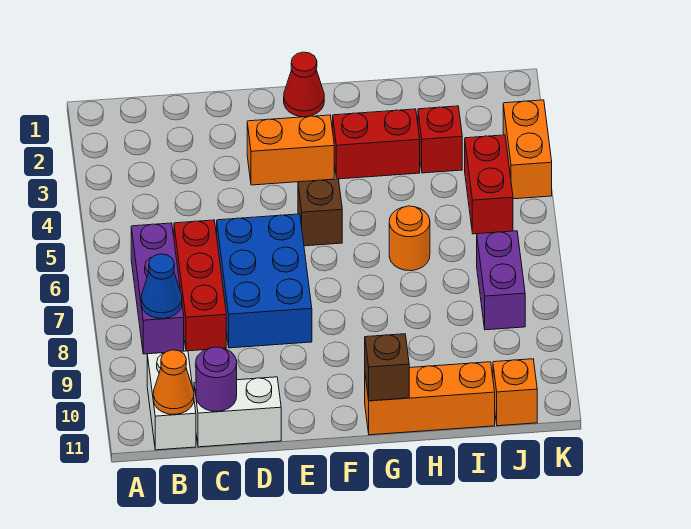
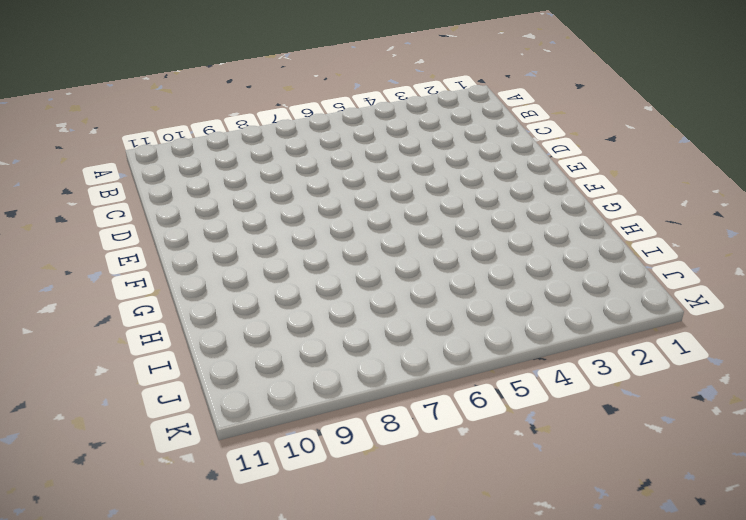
none -> purple 1x3 brick [131,223,184,354]
none -> white 1x2 brick [147,351,196,450]
none -> red 1x3 brick [174,220,226,351]

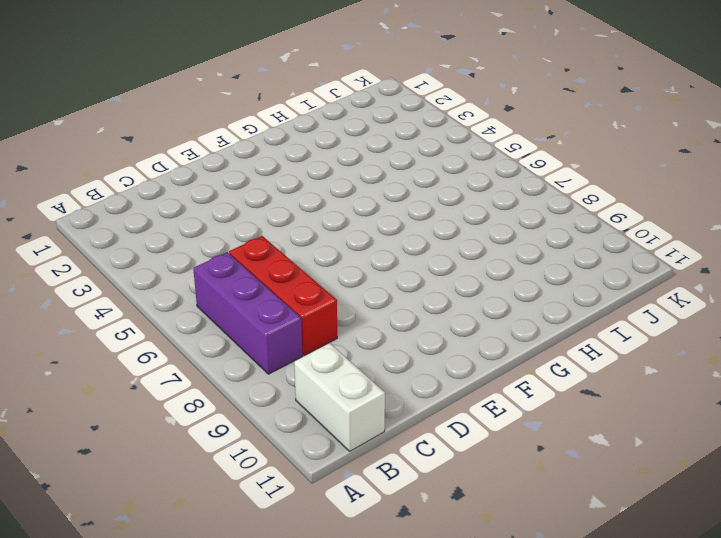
none -> white 1x2 brick [194,377,281,447]
none -> blue 2x3 brick [217,214,312,348]
none -> orange 1x2 brick [247,115,334,185]

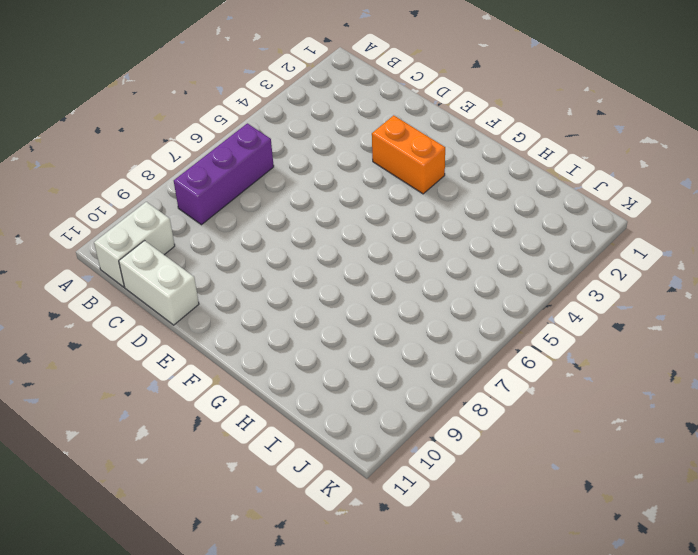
none -> red 1x3 brick [174,220,226,351]
none -> blue 2x3 brick [217,214,312,348]
none -> red 1x1 cone [284,52,324,117]

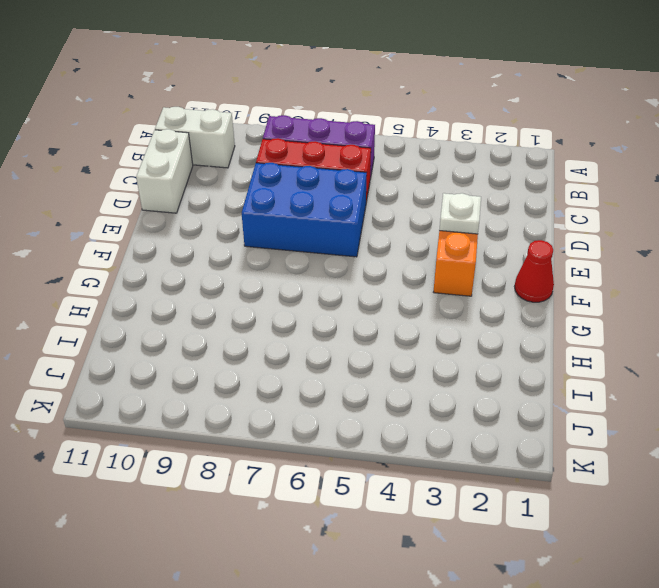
white 1x1 plate [439,193,481,234] -> none
none -> brown 1x1 brick [298,179,342,246]
none -> red 1x2 brick [333,109,420,179]
none -> orange 1x3 brick [365,362,495,435]

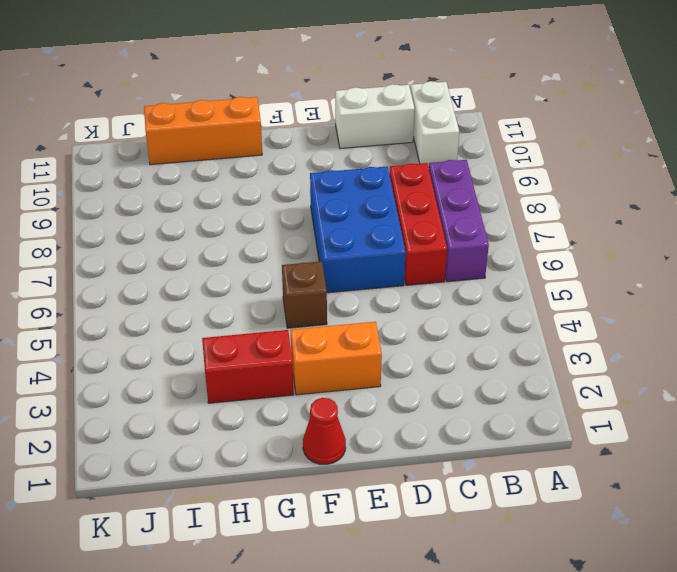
none -> orange 1x1 round brick [389,206,430,271]
none -> red 1x1 brick [418,106,462,173]
none -> red 1x2 brick [465,135,513,234]

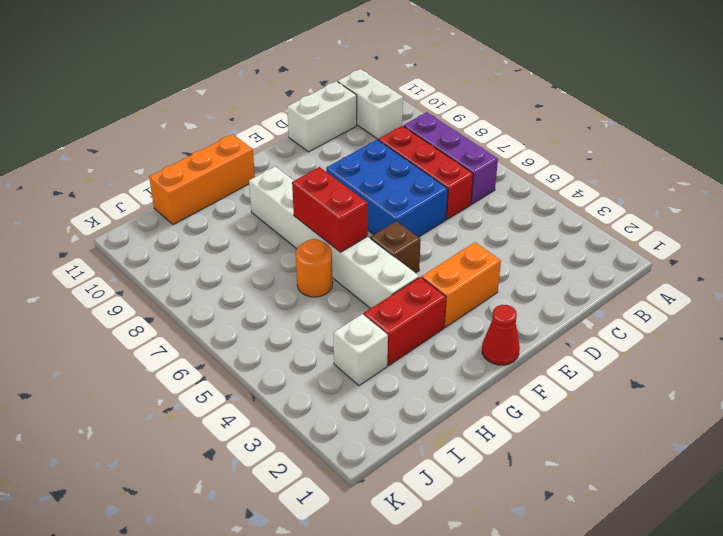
white 1x6 brick [249,166,419,309] -> none
red 1x2 brick [292,167,368,252] -> red 1x2 brick moved to [465,135,513,234]
white 1x1 brick [333,314,388,386] -> red 1x1 brick [418,106,462,173]
none -> purple 1x2 brick [477,231,525,330]
none -> orange 1x1 brick [493,359,537,426]
none -> orange 1x2 brick [503,100,552,199]

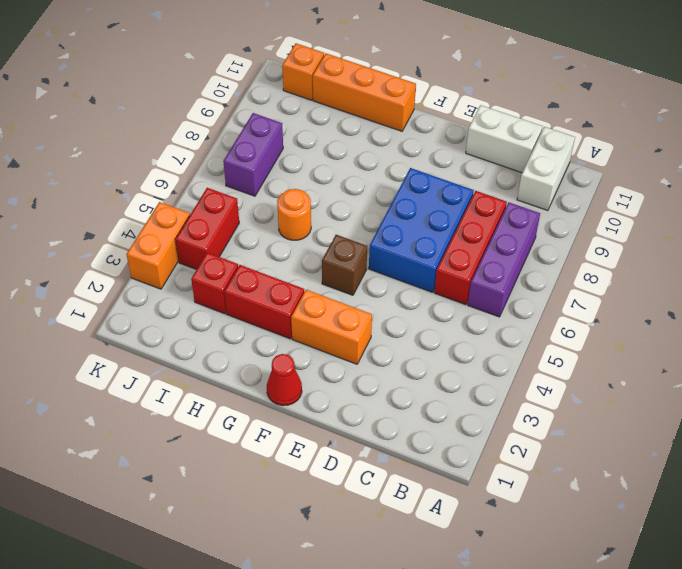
none -> blue 1x1 cone [141,254,182,319]
none -> orange 1x1 cone [153,350,194,414]
none -> purple 1x1 round brick [196,347,237,411]

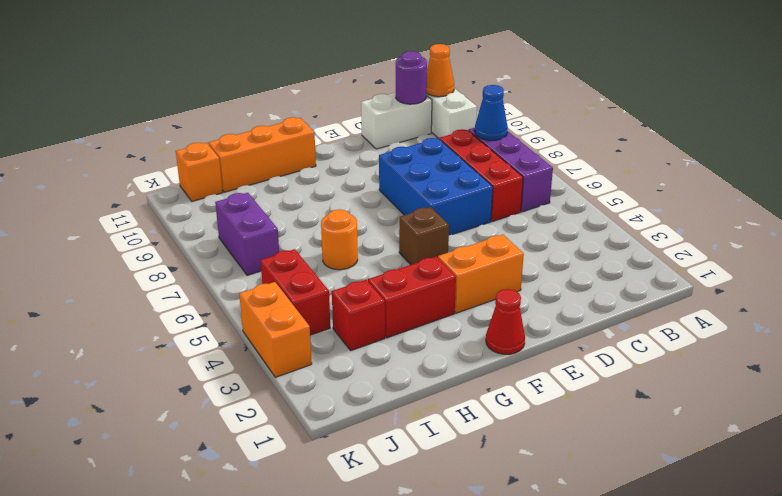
none -> brown 1x1 brick [365,334,409,401]

